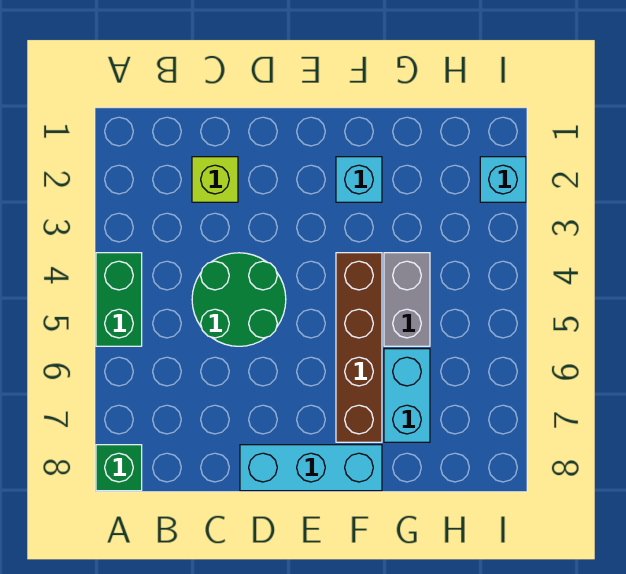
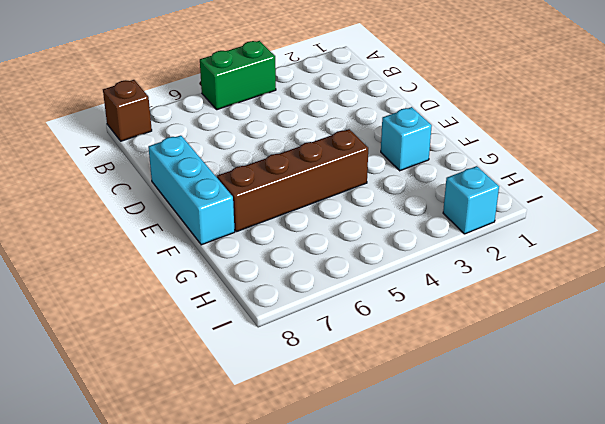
brown 1x1 brick [103,80,152,141] -> green 1x1 brick [96,445,142,491]
none -> lime 1x1 brick [192,157,238,202]
none -> green 2x2 round brick [192,253,286,346]

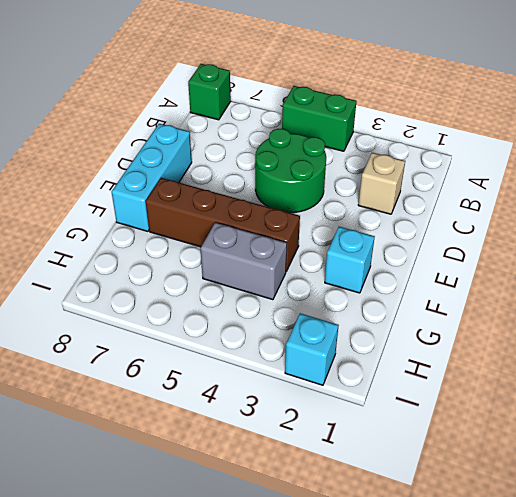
tan 1x1 brick [358,153,405,214] -> lime 1x1 brick [192,157,238,202]
none -> cyan 1x2 brick [384,349,430,442]

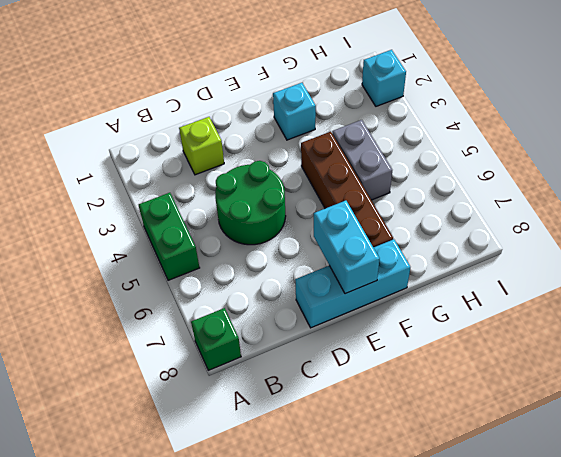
cyan 1x2 brick [314,201,380,294] -> cyan 1x2 brick moved to [384,349,430,442]

